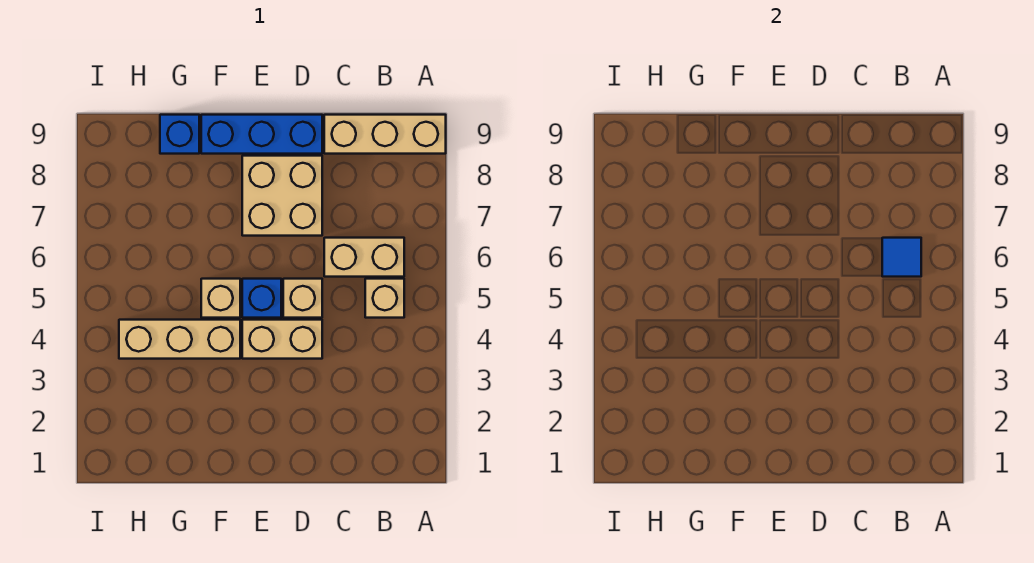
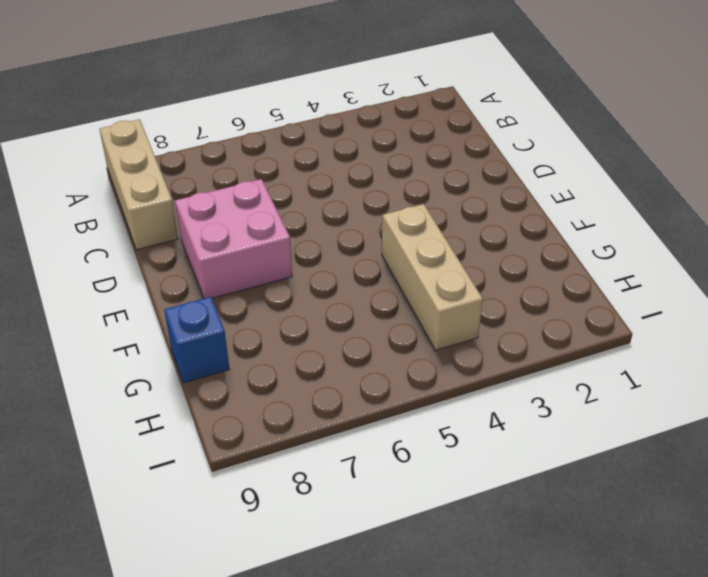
pink 2x2 brick [175,179,292,298] -> tan 2x2 brick [242,156,322,236]
none -> tan 1x1 brick [365,279,404,318]
none -> tan 1x2 brick [324,238,404,277]
none -> tan 1x2 brick [242,320,322,359]

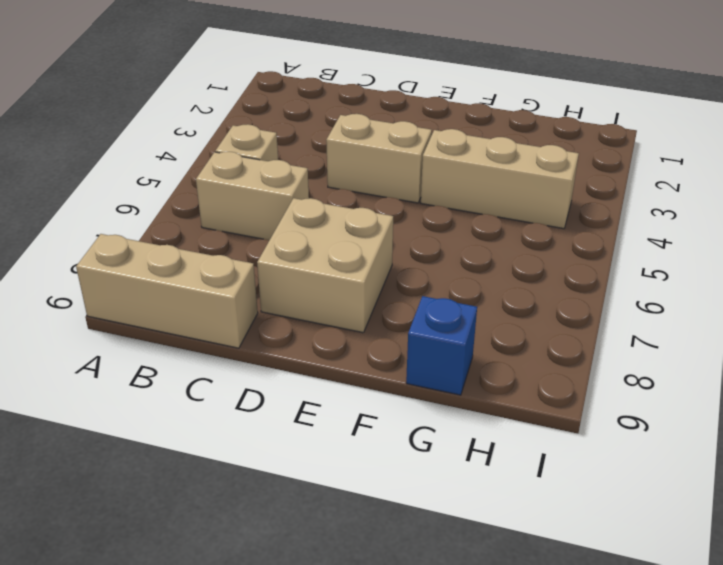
none -> tan 1x1 brick [283,279,322,318]
none -> blue 1x3 brick [201,115,322,154]
none -> blue 1x1 brick [242,279,281,318]

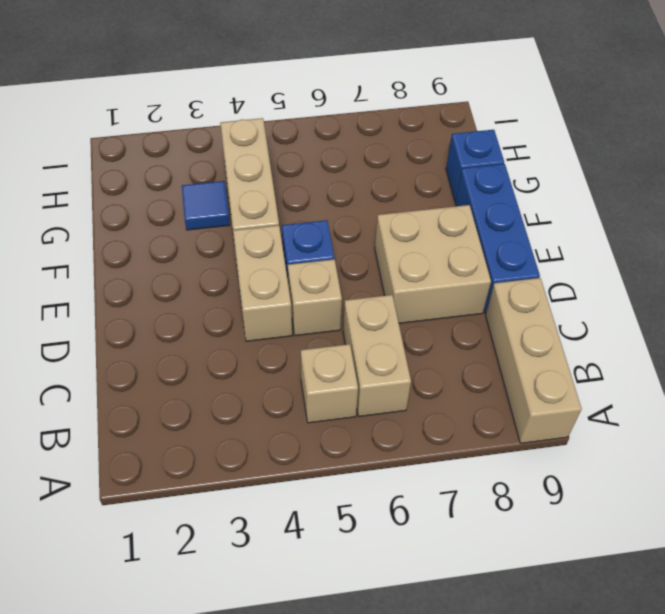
blue 1x1 tile [182,181,230,230] -> blue 1x1 tile moved to [882,238,921,277]
none -> tan 1x1 brick [201,279,240,318]

